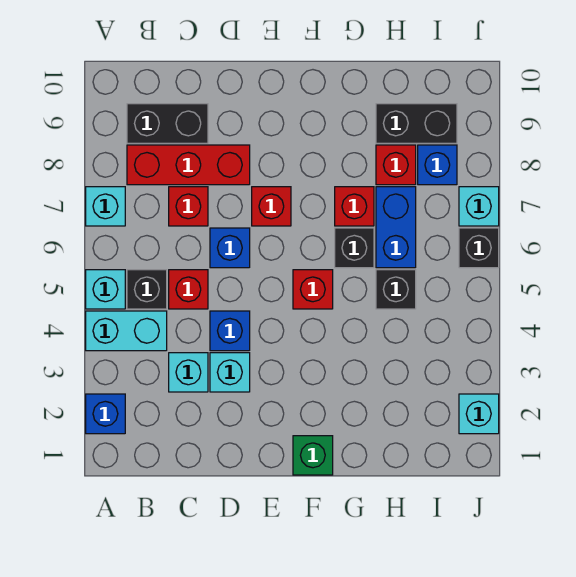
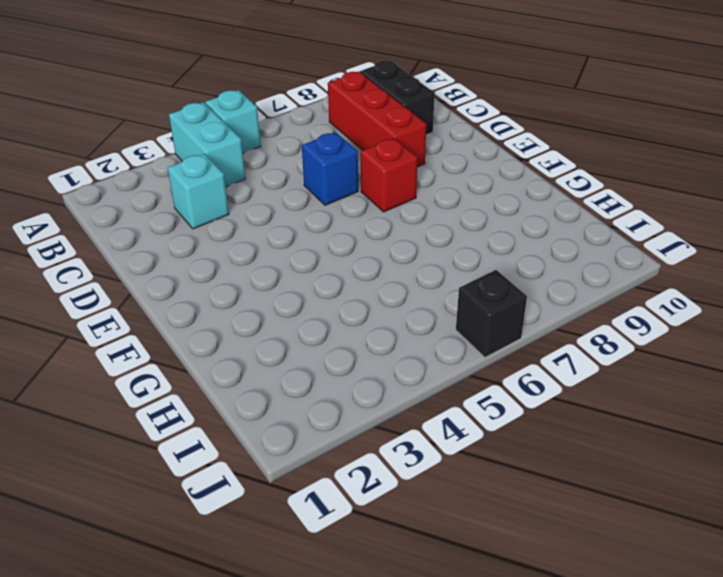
none -> blue 1x1 brick [86,394,125,434]
none -> cyan 1x1 brick [86,187,125,226]
none -> black 1x1 brick [127,270,167,309]

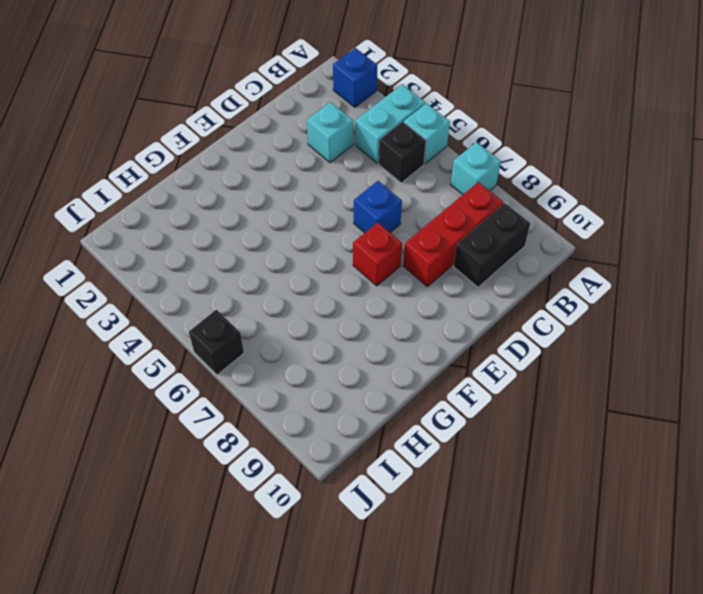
none -> red 1x1 brick [169,270,208,309]
none -> red 1x1 brick [169,187,208,226]
none -> cyan 1x1 brick [210,353,250,392]

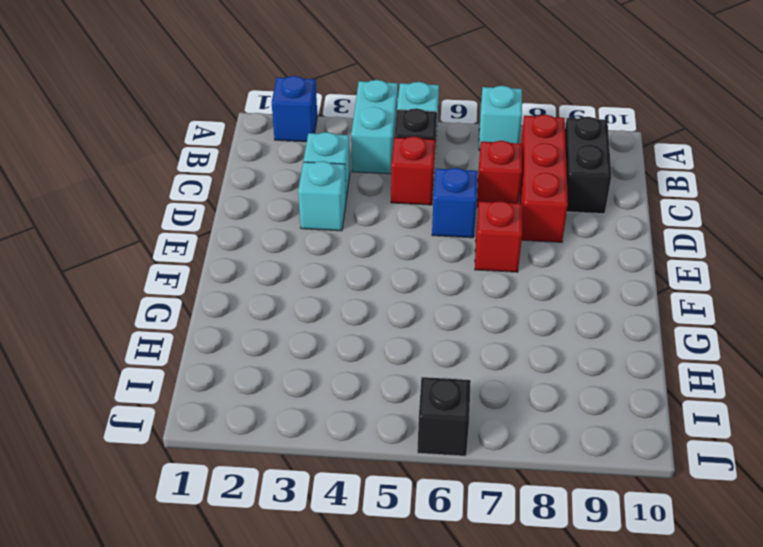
none -> blue 1x1 brick [210,311,250,351]
none -> green 1x1 brick [293,436,333,475]
none -> red 1x1 brick [293,270,333,309]

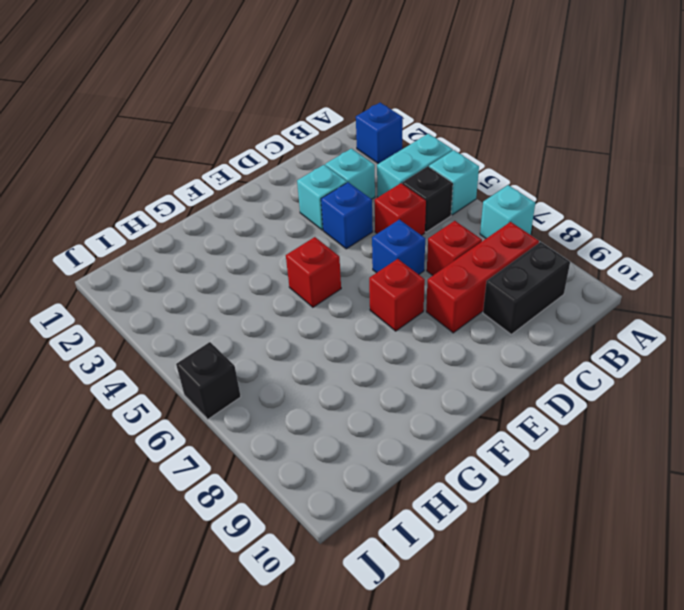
none -> green 1x1 brick [293,436,333,475]
none -> black 1x1 brick [335,228,374,268]
none -> red 1x1 brick [335,187,374,226]

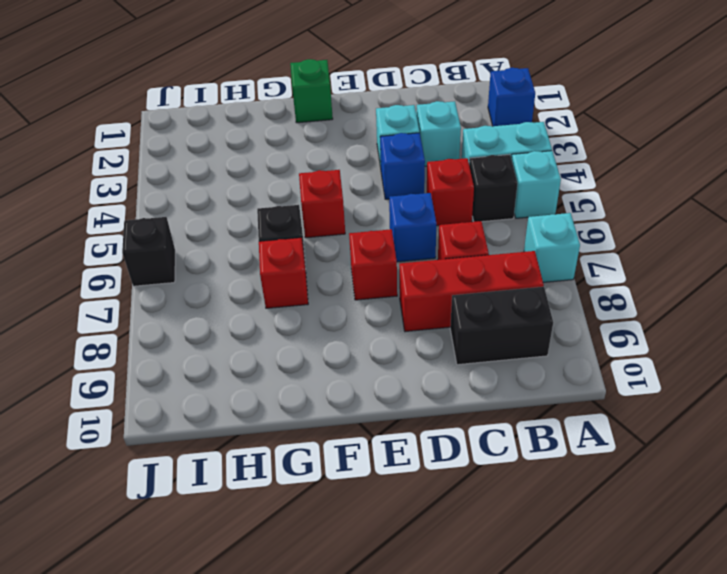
none -> black 1x1 brick [376,270,416,309]
none -> blue 1x2 brick [376,187,416,268]
none -> red 1x1 brick [376,145,416,185]

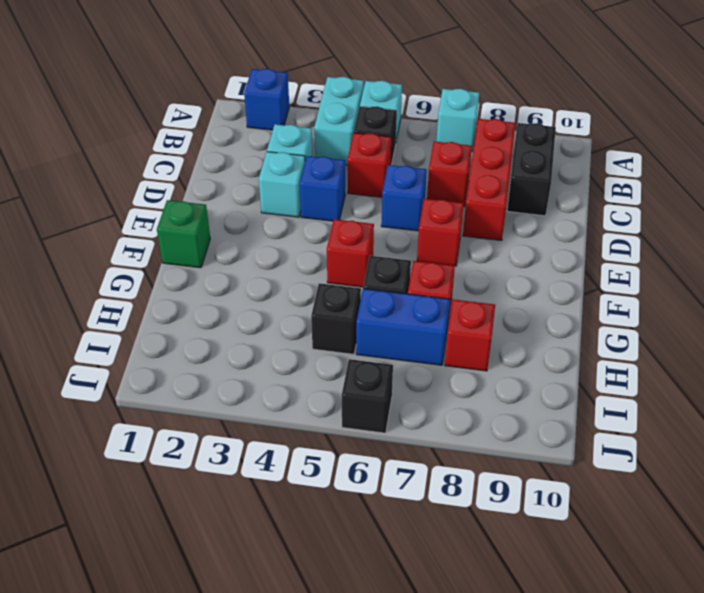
none -> black 1x2 brick [376,104,457,143]
none -> blue 1x1 brick [418,145,457,185]
none -> cyan 1x1 brick [459,394,499,434]

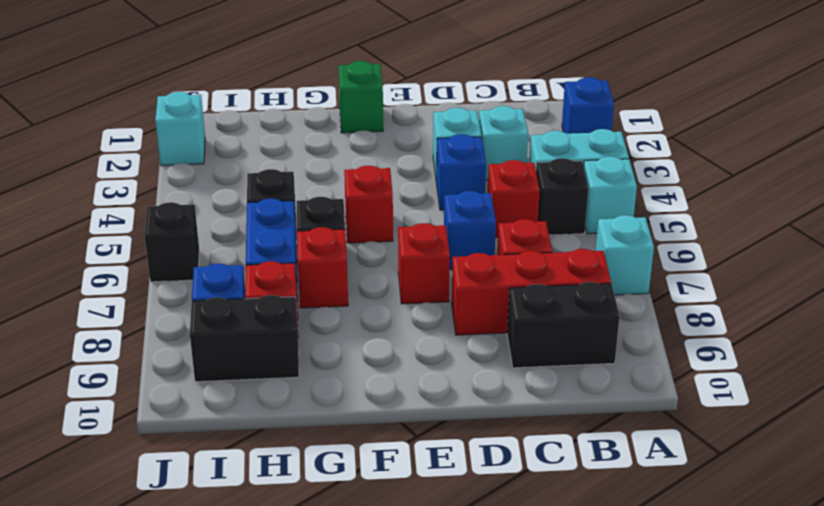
none -> cyan 1x1 brick [459,187,499,226]

